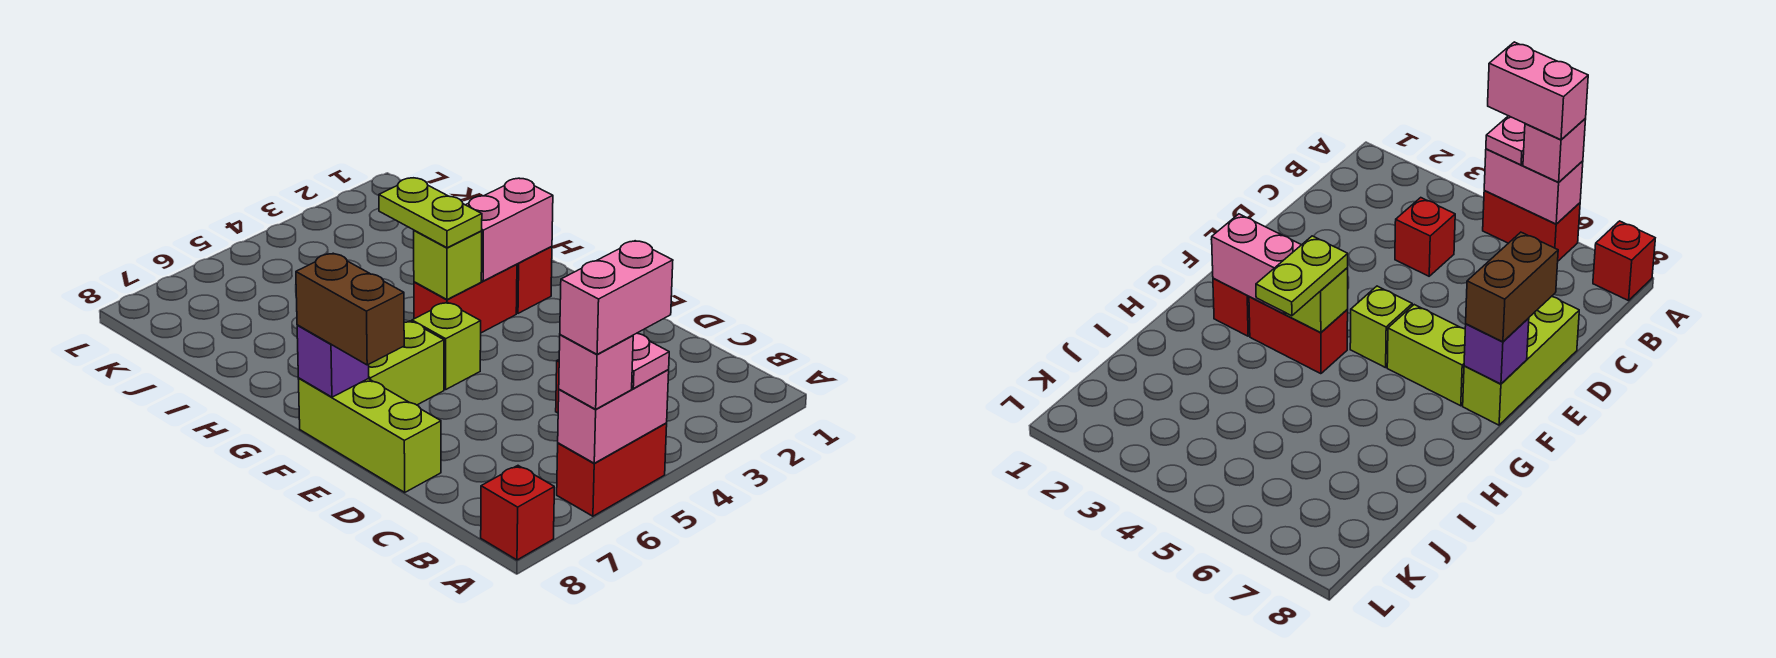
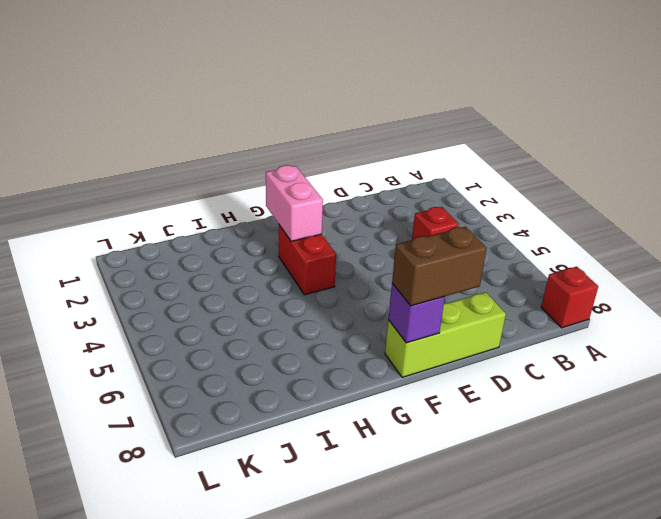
none -> red 1x2 brick [557,423,667,516]
none -> lime 1x1 brick [412,302,481,389]
none -> lime 1x2 brick [368,321,444,405]

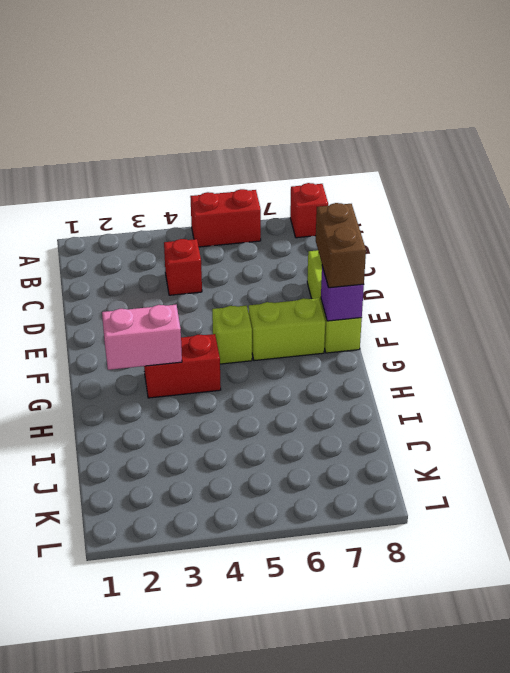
none -> red 1x1 brick [516,246,552,313]
none -> pink 1x2 brick [558,370,669,463]
none -> lime 1x1 brick [414,230,482,300]

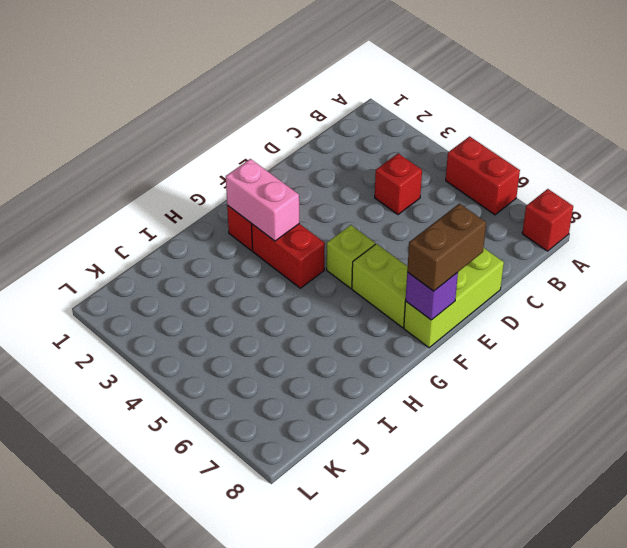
none -> pink 1x2 brick [558,370,669,463]
none -> lime 1x1 brick [414,230,482,300]
none -> pink 1x1 plate [632,333,669,388]

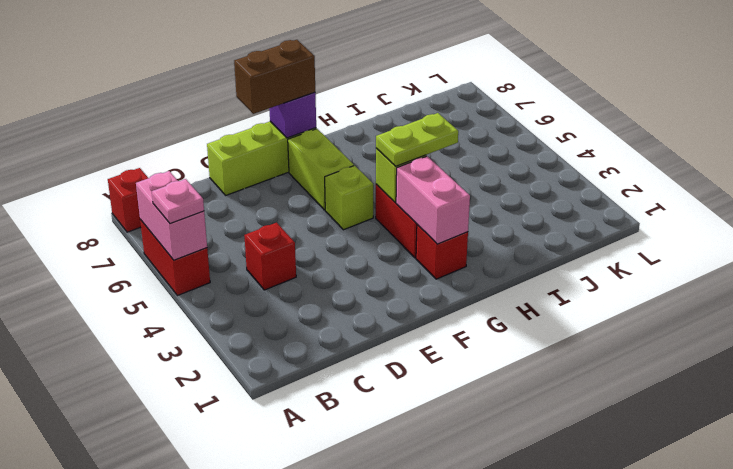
none -> pink 1x1 brick [559,335,633,409]
none -> pink 1x2 brick [560,241,673,354]

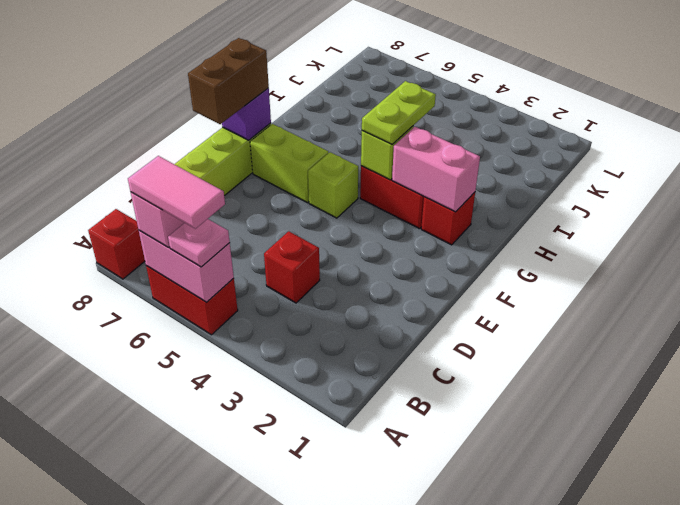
pink 1x2 tile [128,156,225,229] -> pink 1x2 brick [560,241,673,354]

